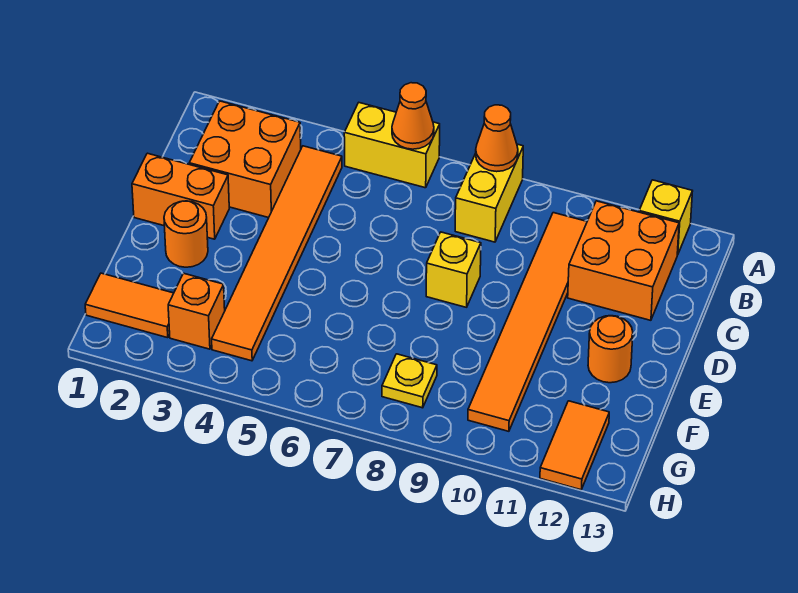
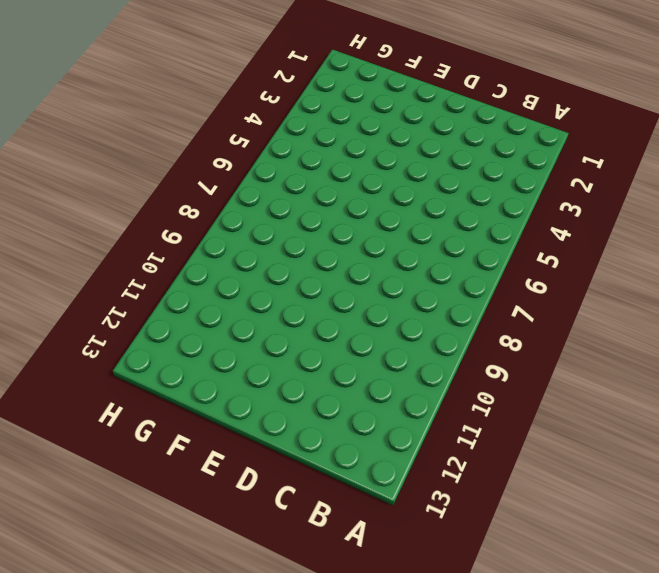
none -> yellow 1x2 brick [344,103,440,188]
none -> yellow 1x2 brick [455,144,523,242]
none -> yellow 1x1 brick [639,180,693,255]

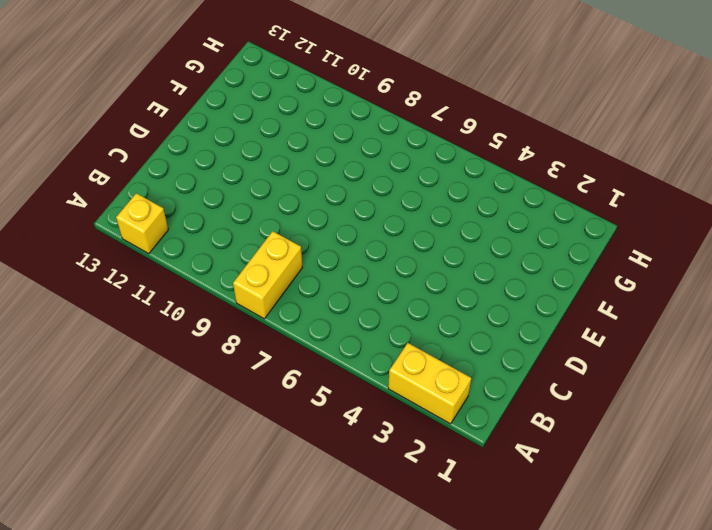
yellow 1x2 brick [388,343,471,424] -> yellow 1x2 brick moved to [344,103,440,188]
none -> orange 2x2 brick [189,101,301,218]
none -> orange 1x6 tile [212,146,342,361]
none -> orange 1x6 tile [468,213,587,431]

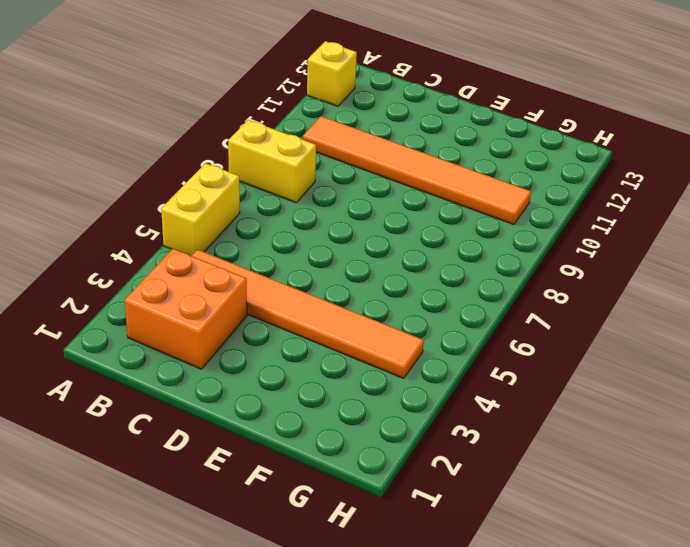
none -> orange 2x2 brick [568,201,679,320]
none -> orange 1x2 brick [132,153,229,239]
none -> yellow 1x1 brick [426,232,481,307]

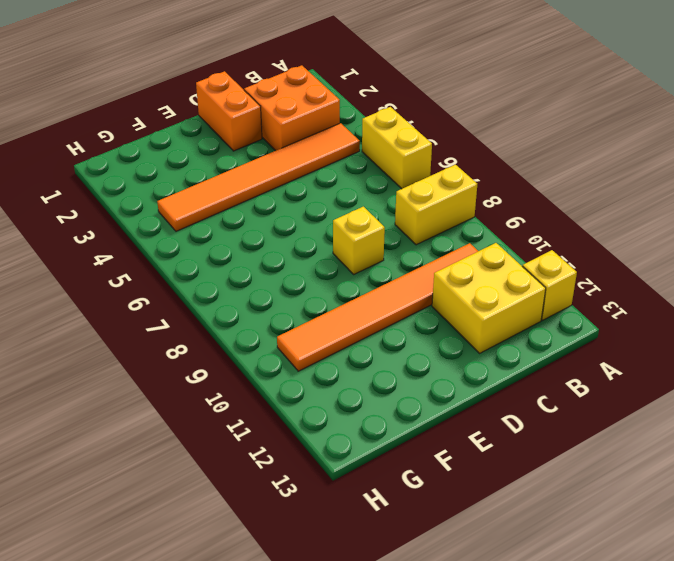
yellow 2x2 brick [432,243,546,353] -> orange 2x2 brick [568,201,679,320]
none -> orange 1x1 round brick [164,201,208,267]
none -> orange 1x1 round brick [588,316,633,383]
none -> orange 1x2 tile [85,273,174,338]

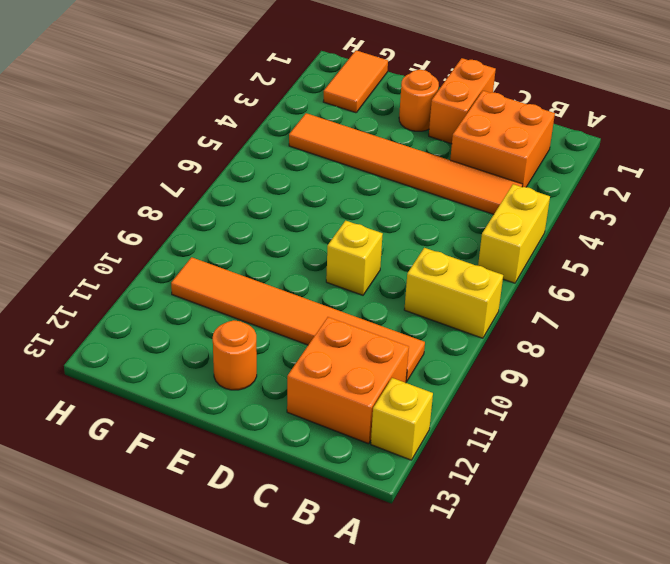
none -> orange 1x1 brick [168,273,225,349]
none -> yellow 1x1 plate [382,354,437,408]
none -> orange 1x2 tile [540,401,609,490]

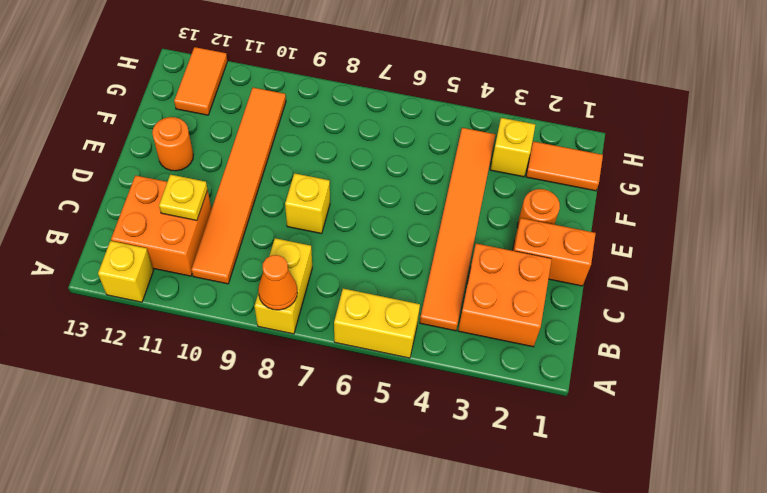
yellow 1x1 plate [159,175,208,221] -> yellow 1x1 plate moved to [382,354,437,408]
yellow 1x1 brick [490,118,535,177] -> orange 1x1 brick [168,273,225,349]
none -> orange 1x1 cone [392,83,434,149]

